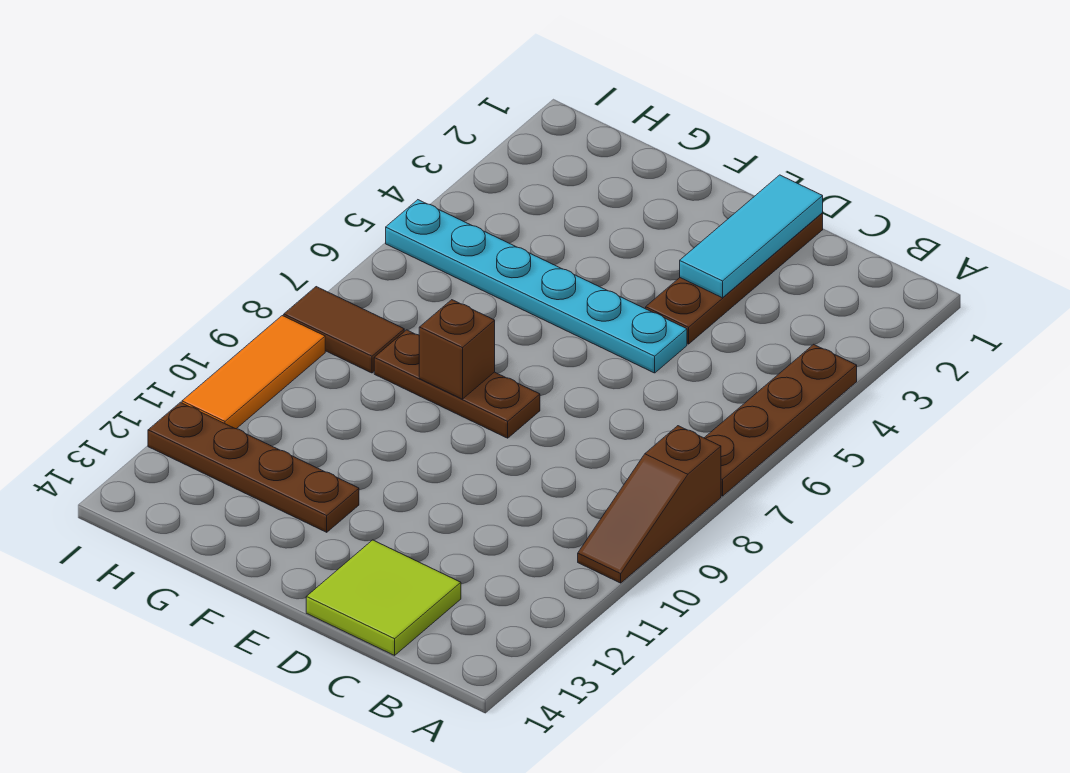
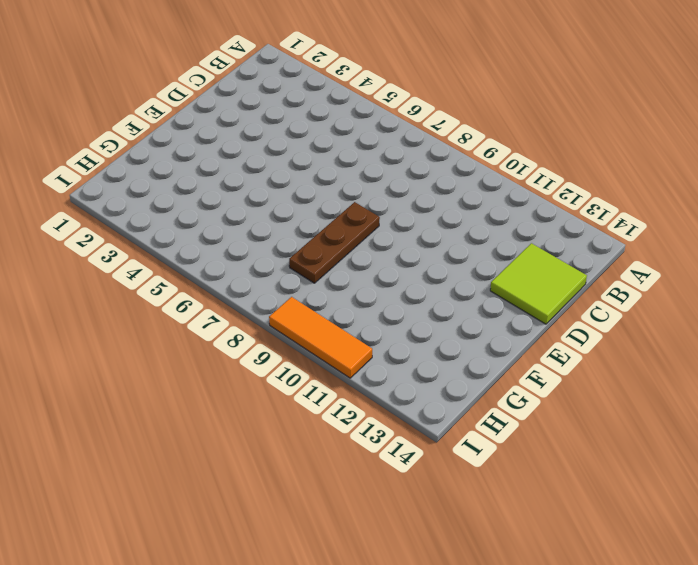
none -> brown 1x4 plate [705,344,857,496]
none -> brown 1x3 slope [578,426,721,583]

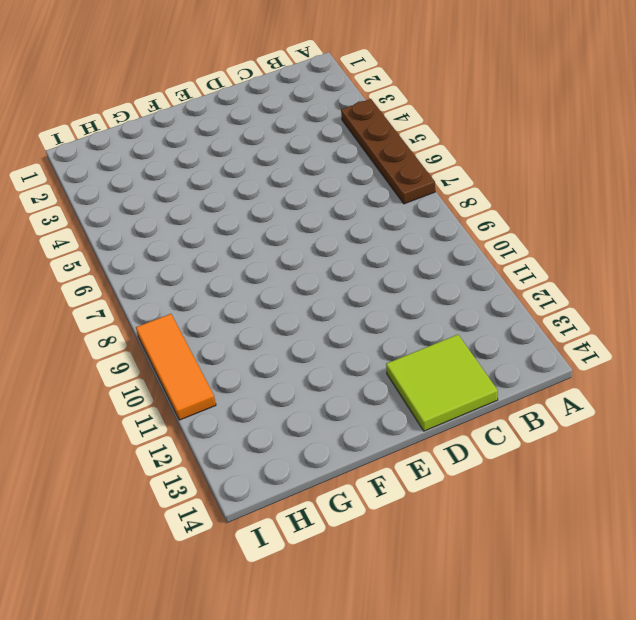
none -> brown 1x3 slope [578,426,721,583]
none -> brown 1x4 plate [646,213,823,344]

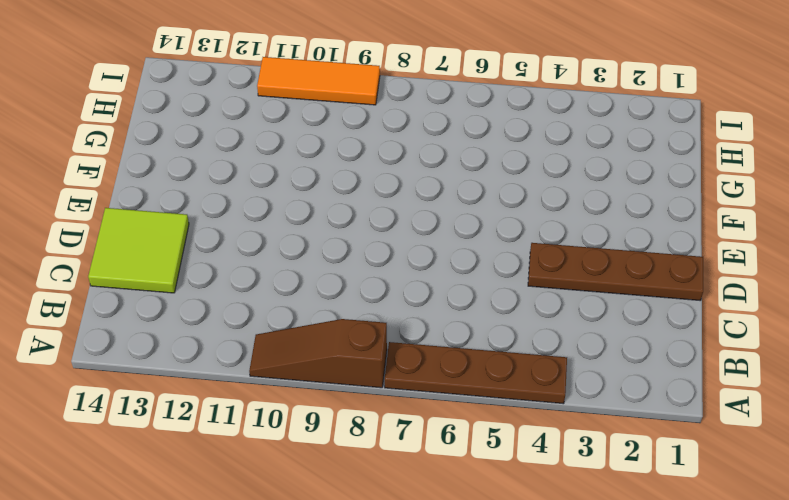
none -> cyan 1x6 plate [386,200,687,373]
none -> brown 1x3 plate [374,330,540,438]

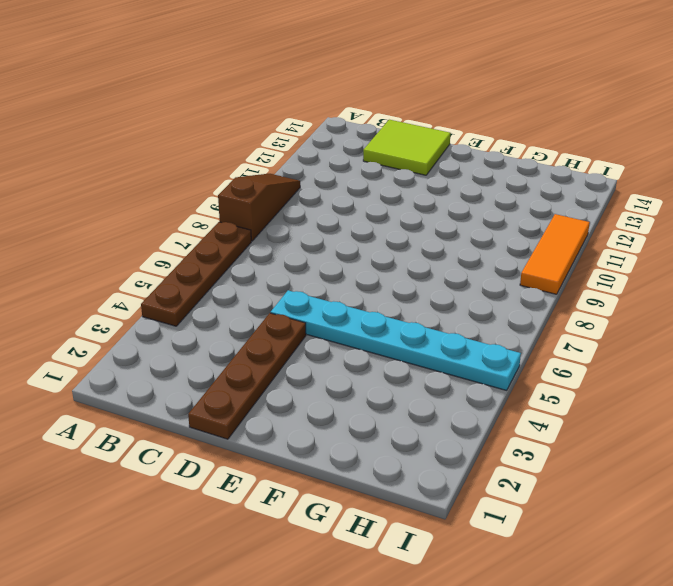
none -> brown 1x3 plate [374,330,540,438]
none -> brown 1x4 plate [148,402,359,532]

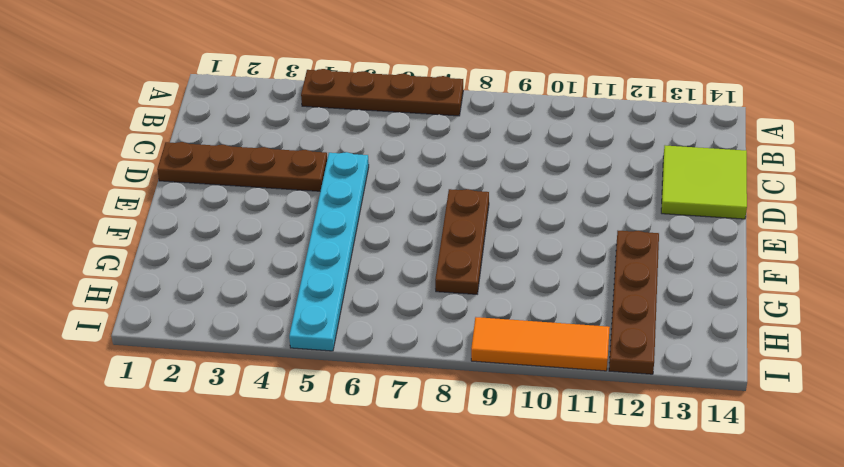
none -> brown 1x3 slope [578,426,721,583]
none -> brown 1x2 tile [284,287,404,373]

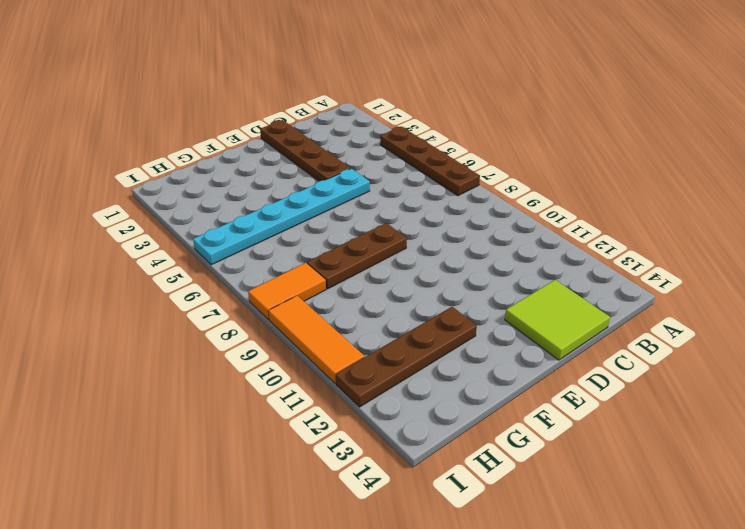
orange 1x2 tile [248,263,326,320] -> brown 1x2 tile [284,287,404,373]
none -> brown 1x3 slope [578,426,721,583]
none -> cyan 1x3 tile [680,175,823,298]

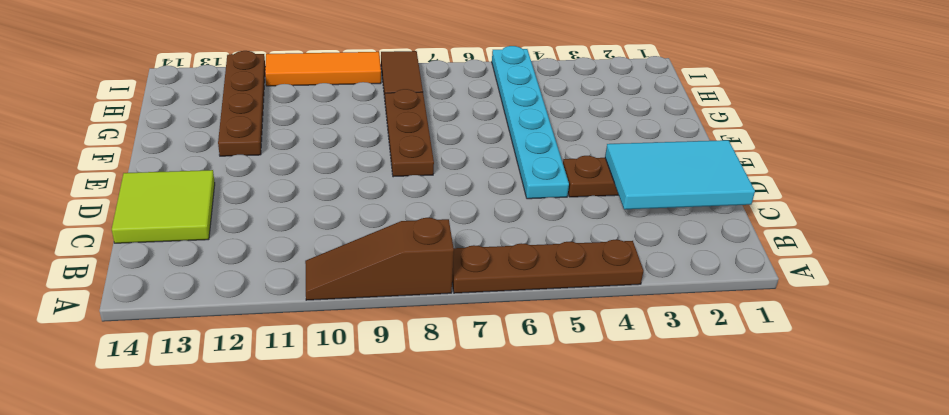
cyan 2x3 tile [605,140,755,209] -> cyan 1x3 tile [680,175,823,298]
none -> brown 1x1 brick [419,300,495,399]

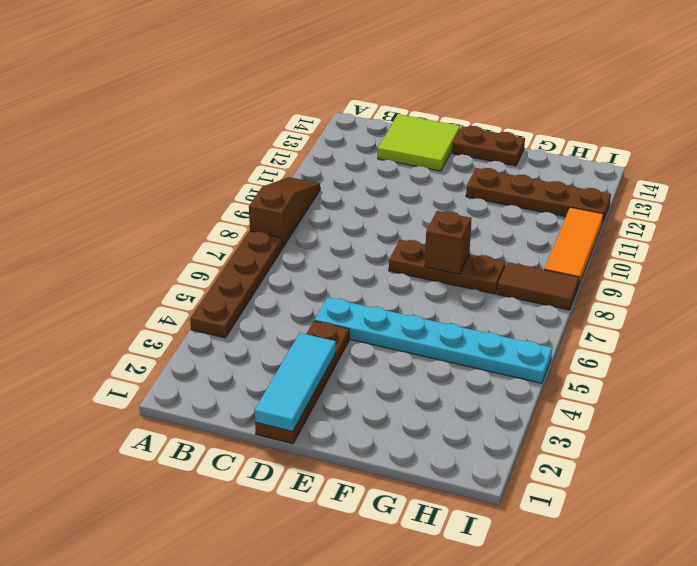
brown 1x2 plate [452,126,525,166] -> none

